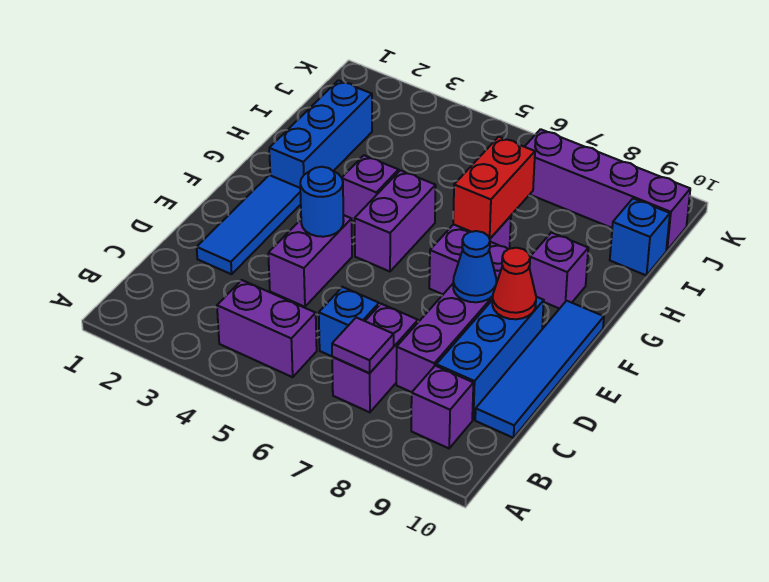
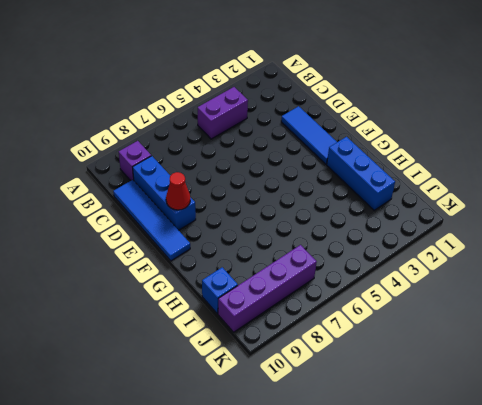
none -> purple 1x2 brick [332,304,418,412]
none -> blue 1x1 brick [319,287,379,356]
none -> purple 1x4 brick [396,242,508,392]

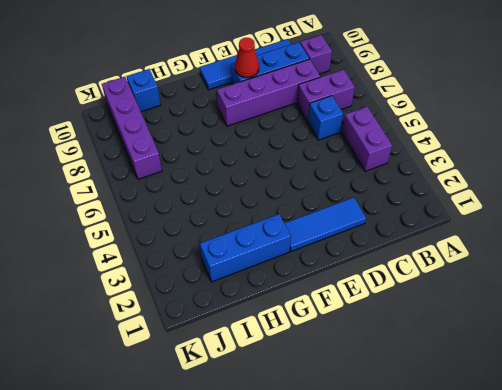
none -> purple 1x2 brick [268,215,352,307]
none -> purple 1x2 brick [355,170,436,272]
none -> purple 1x2 brick [429,216,511,294]

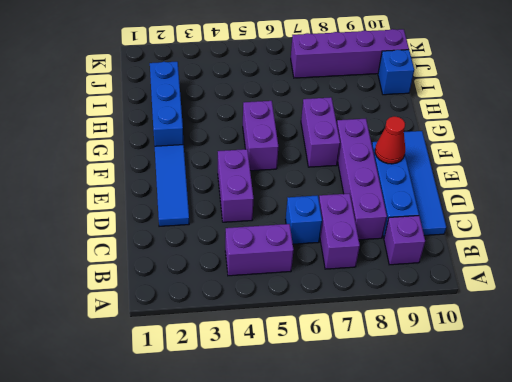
none -> purple 1x1 brick [342,155,399,222]
none -> purple 1x1 brick [530,232,588,309]
none -> purple 1x1 tile [332,317,394,373]

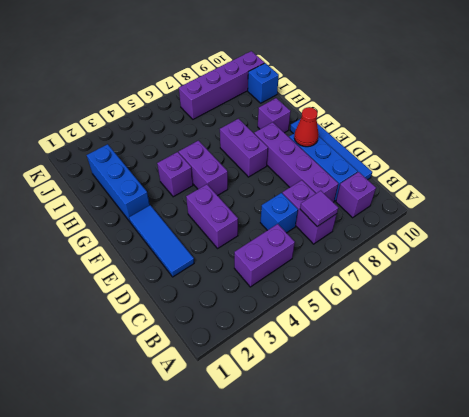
none -> blue 1x1 round brick [300,167,344,237]
none -> blue 1x1 cone [453,231,497,302]
none -> red 1x2 brick [453,137,535,239]

